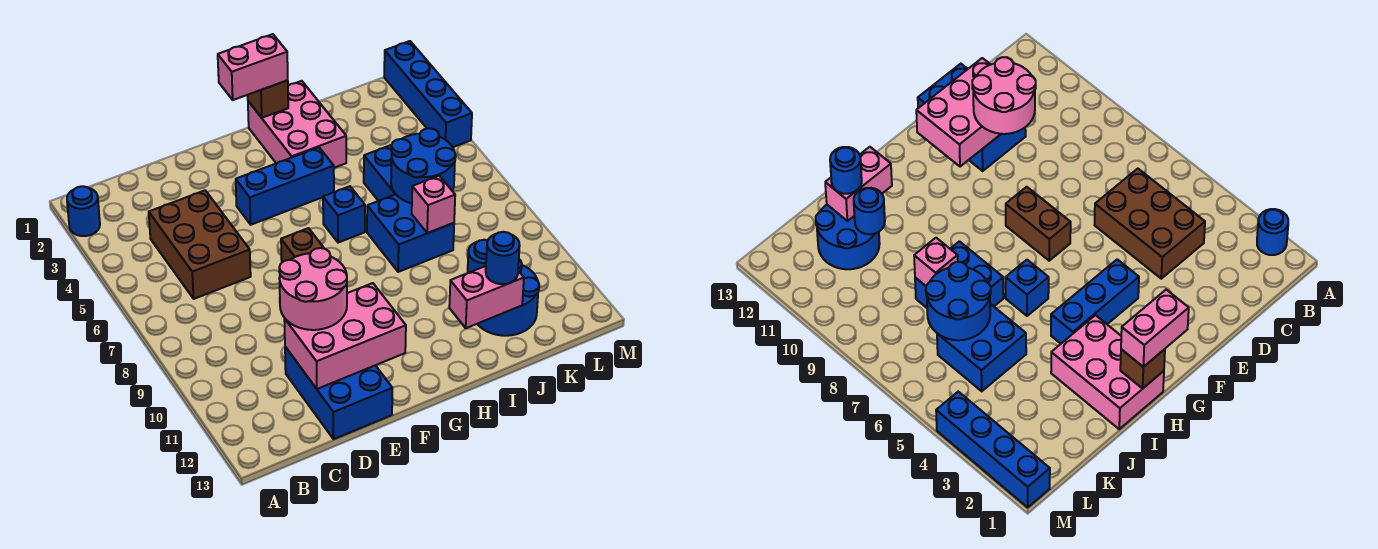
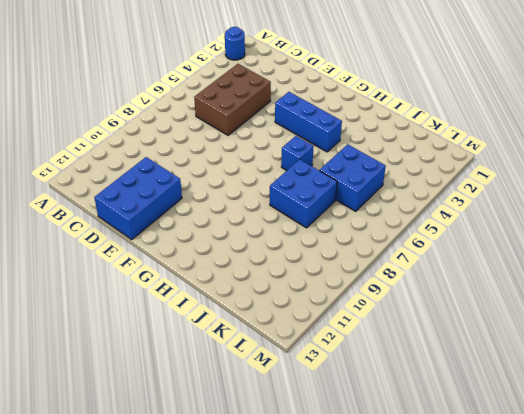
none -> brown 1x2 brick [281,228,324,262]
none -> pink 2x3 brick [248,81,346,168]
none -> blue 2x2 round brick [478,259,539,336]

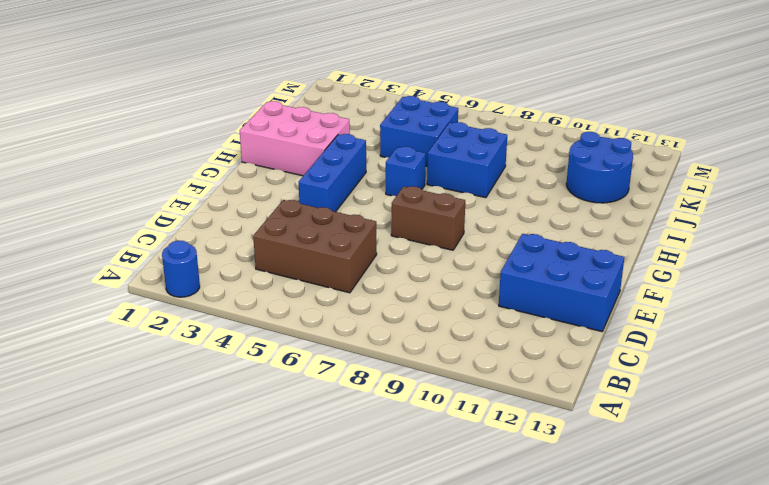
none -> blue 1x4 brick [384,41,472,147]
none -> pink 2x3 brick [284,283,406,389]
none -> brown 1x1 brick [248,80,288,118]

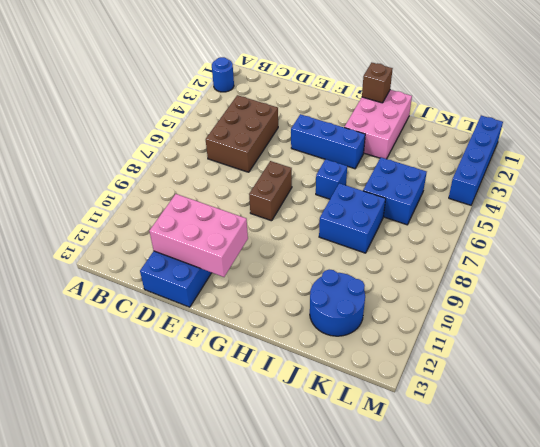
none -> pink 1x2 brick [449,266,524,328]
none -> blue 2x2 round brick [391,128,456,203]
none -> pink 1x1 brick [412,176,455,233]

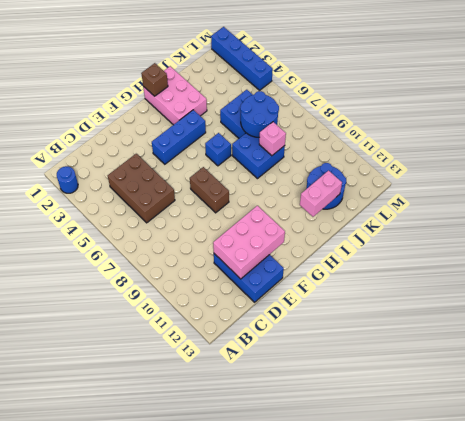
none -> blue 1x1 round brick [468,240,488,273]
none -> pink 2x2 round brick [279,248,347,330]
none -> pink 1x2 brick [218,34,288,100]

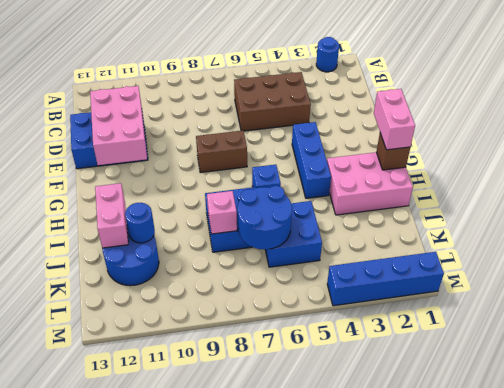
none -> pink 2x2 round brick [279,248,347,330]
none -> blue 1x1 round brick [486,232,520,284]

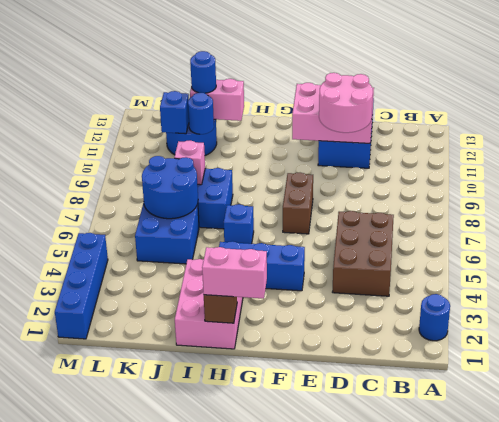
blue 1x1 brick [160,91,189,134] -> none

